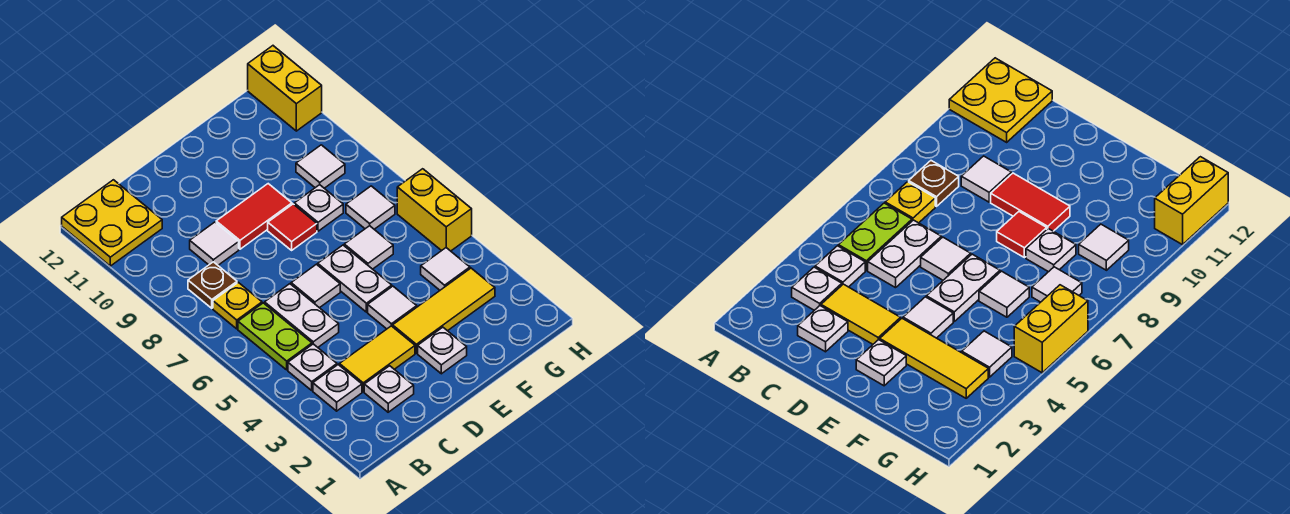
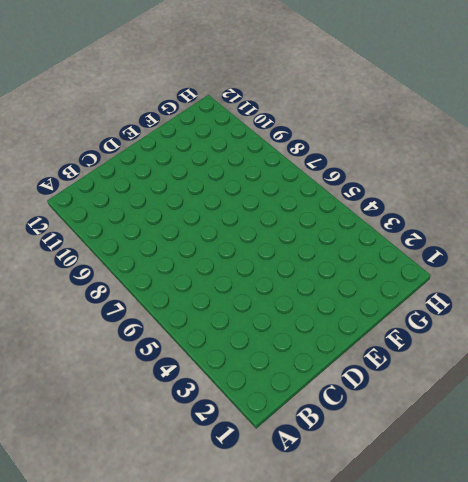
none -> yellow 2x2 plate [62,180,162,266]
none -> white 1x1 plate [313,365,362,411]
none -> white 1x1 plate [288,344,337,390]

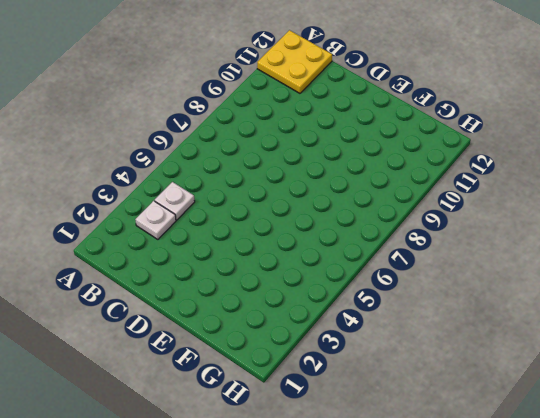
none -> lime 1x2 plate [238,303,312,370]
none -> yellow 1x1 plate [213,282,262,329]
none -> brown 1x1 plate [188,262,237,308]

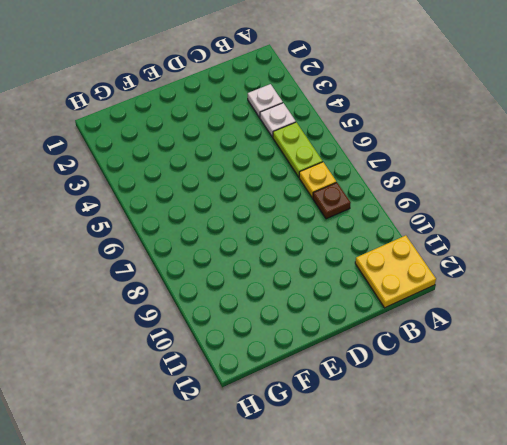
none -> white 1x1 plate [364,366,414,412]
none -> yellow 1x2 tile [339,326,415,392]
none -> white 1x2 plate [265,284,339,347]

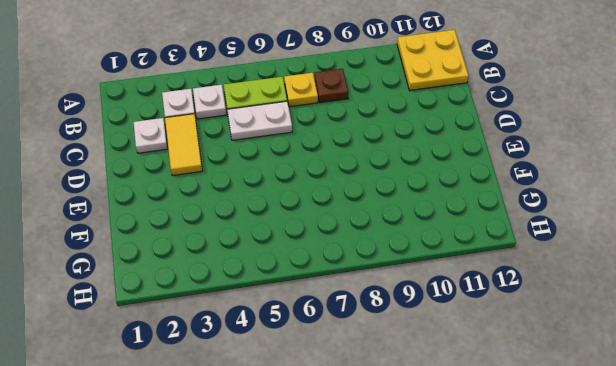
none -> white 1x1 tile [190,222,239,265]
none -> white 1x1 tile [291,264,340,308]
none -> red 1x2 tile [216,184,292,249]

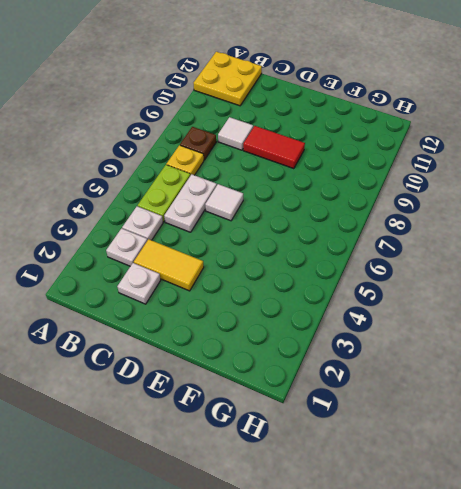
none -> white 1x1 plate [418,327,467,374]
none -> yellow 1x3 tile [393,268,495,353]
none -> white 1x1 tile [368,286,417,329]

